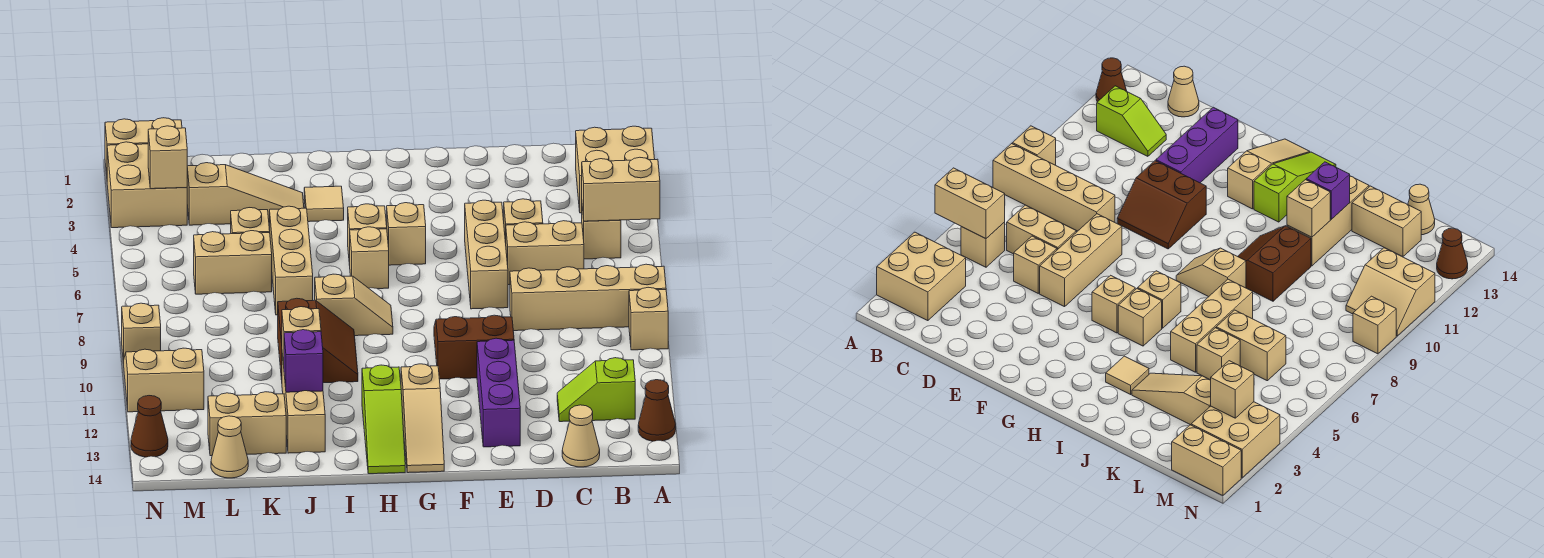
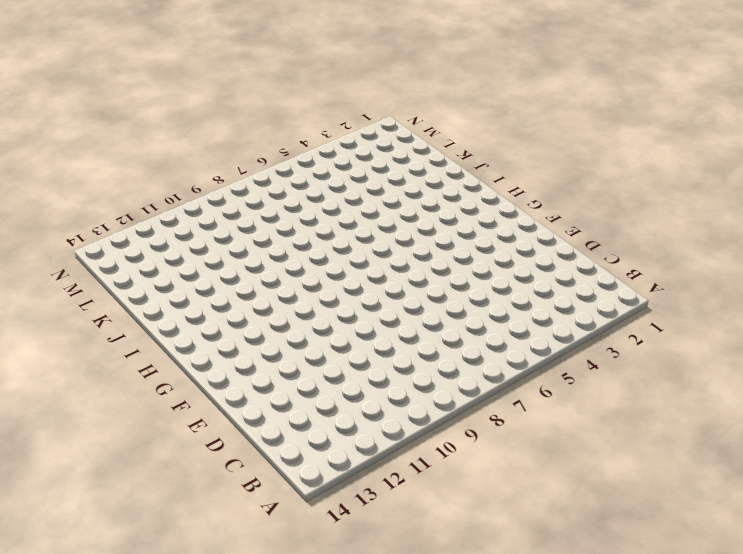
none -> tan 2x2 brick [576,126,655,213]
none -> tan 1x4 brick [510,264,666,331]
none -> tan 1x1 brick [629,287,668,350]
none -> brown 1x1 cone [638,380,676,441]

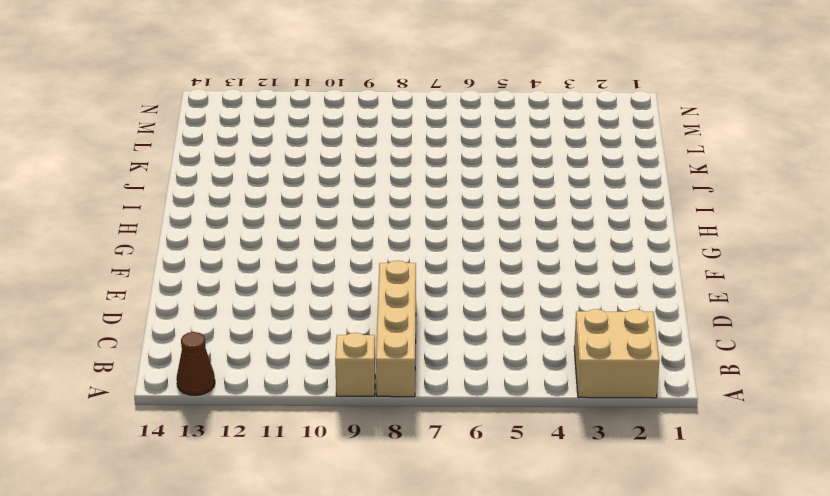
none -> tan 1x1 brick [582,207,621,259]
none -> lime 1x2 slope [557,358,635,422]
none -> tan 1x2 brick [506,221,584,285]
none -> tan 1x1 cone [562,405,600,467]

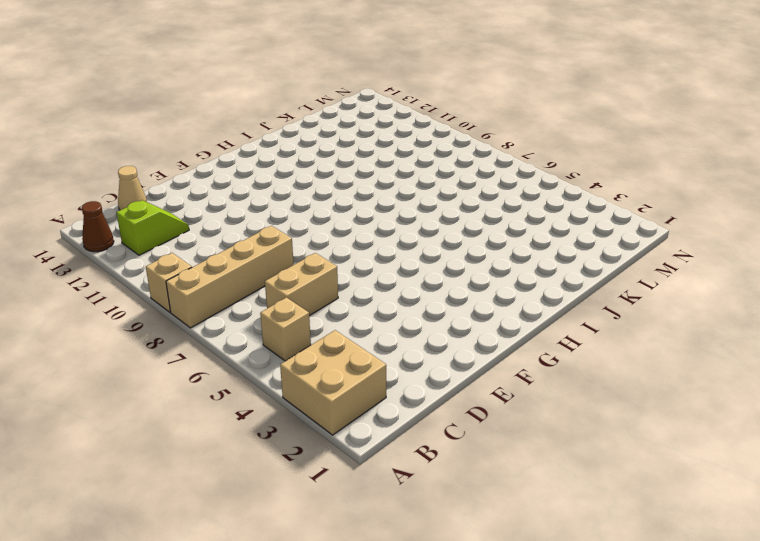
none -> tan 1x1 brick [504,199,543,242]
none -> tan 1x3 brick [465,200,508,309]
none -> brown 2x2 slope [434,315,514,379]
none -> purple 1x3 brick [477,338,520,447]

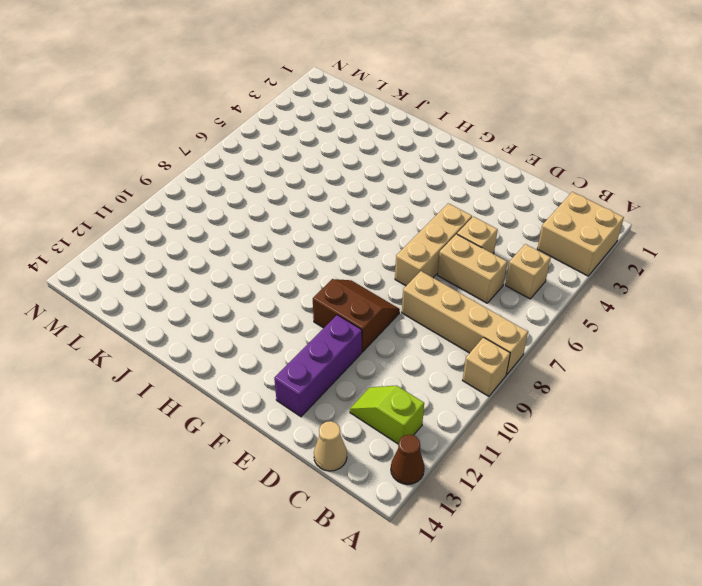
none -> tan 1x1 brick [387,203,426,265]
none -> tan 1x3 slope [401,364,444,473]
none -> tan 1x1 brick [348,204,387,265]
none -> tan 1x1 brick [350,227,389,289]

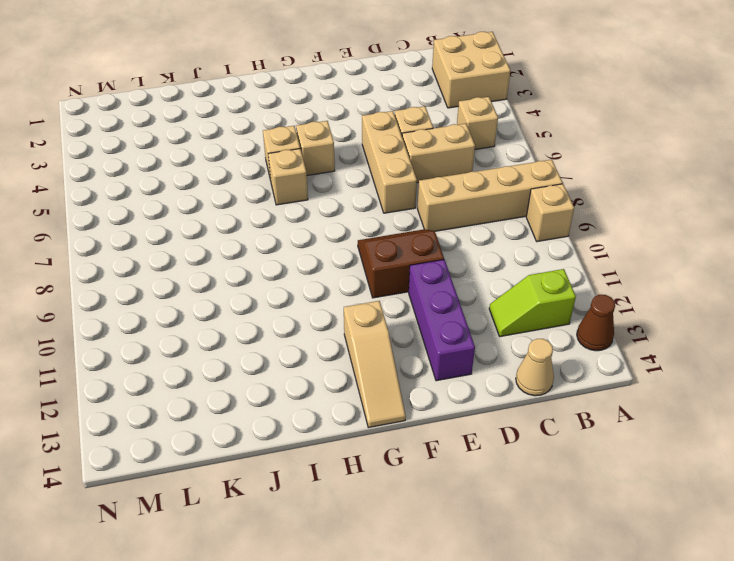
none -> tan 1x2 slope [315,274,393,336]
none -> lime 1x3 slope [362,365,405,474]
none -> tan 1x1 tile [304,186,344,222]
none -> brown 2x2 slope [278,298,358,383]

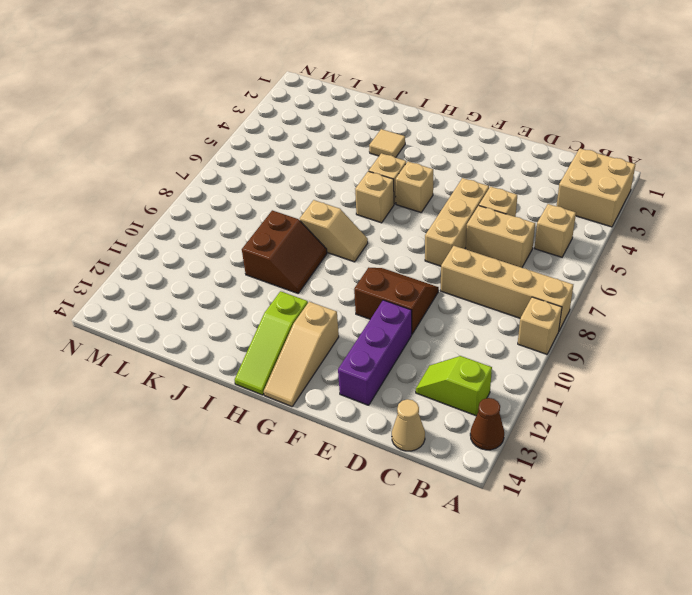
none -> tan 1x3 slope [187,163,304,225]
none -> tan 1x3 brick [270,206,313,315]
none -> tan 1x3 brick [282,354,325,453]
none -> tan 1x1 brick [231,208,270,234]

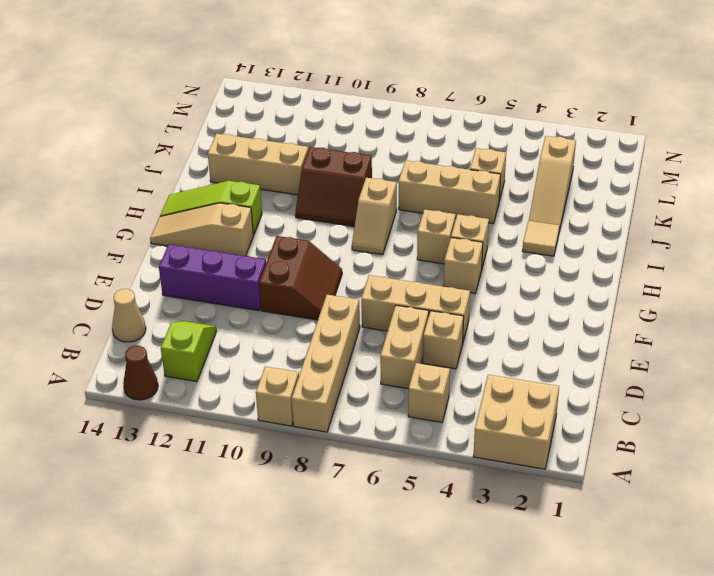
none -> tan 1x2 brick [194,231,272,294]
none -> tan 1x2 brick [208,392,286,456]
none -> tan 1x1 cone [211,416,248,478]
none -> tan 1x2 brick [105,118,182,175]

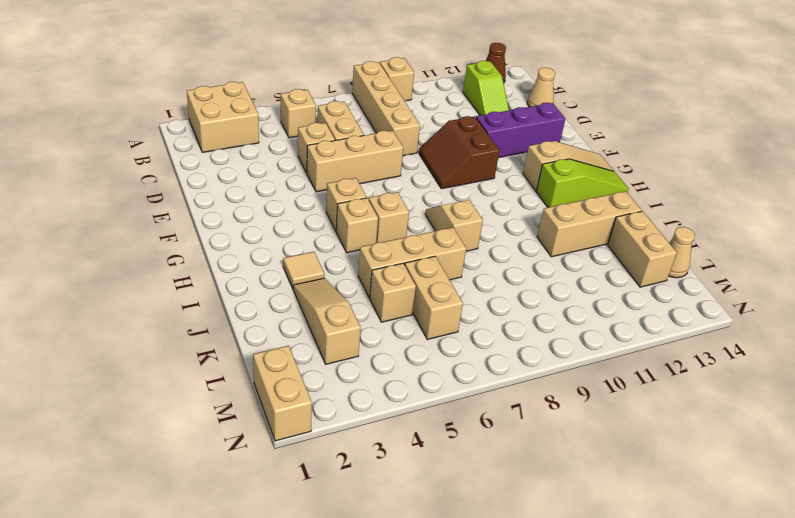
none -> brown 2x2 slope [278,298,358,383]
none -> tan 2x2 brick [107,142,187,228]
none -> tan 2x2 slope [124,348,204,412]
none -> tan 1x1 brick [122,303,161,364]

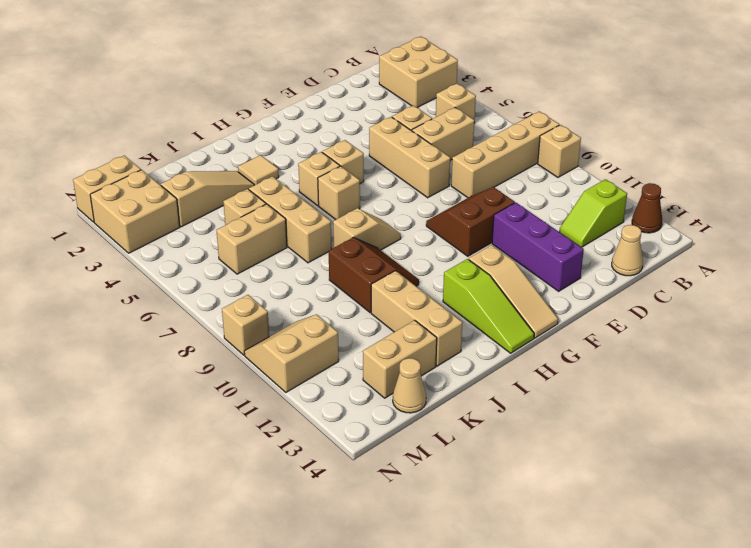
none -> brown 1x1 cone [131,396,168,457]
none -> tan 1x2 brick [582,157,660,221]
none -> tan 1x1 brick [282,307,321,365]
none -> purple 1x1 brick [284,330,323,392]

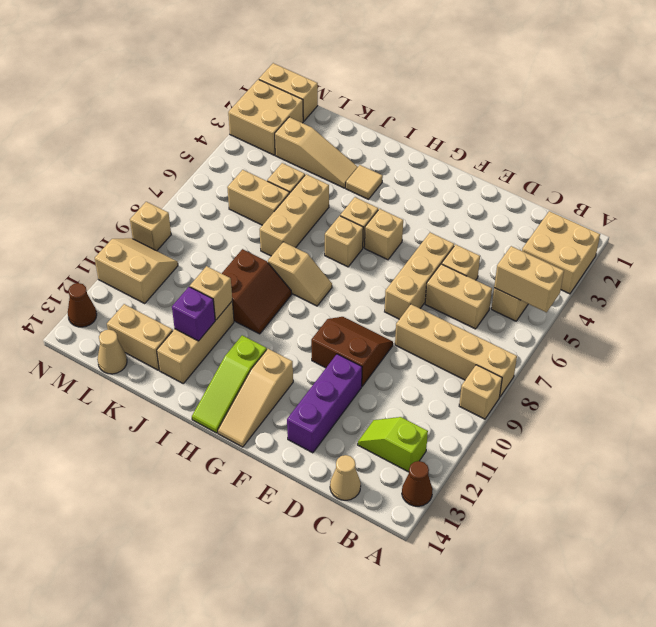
none -> tan 1x1 brick [148,126,187,189]

